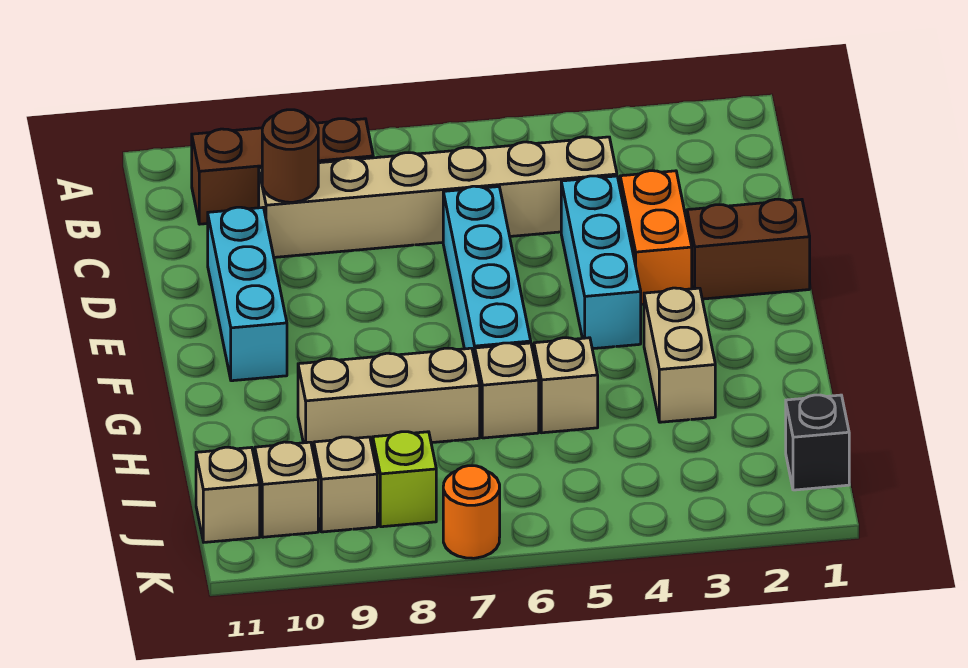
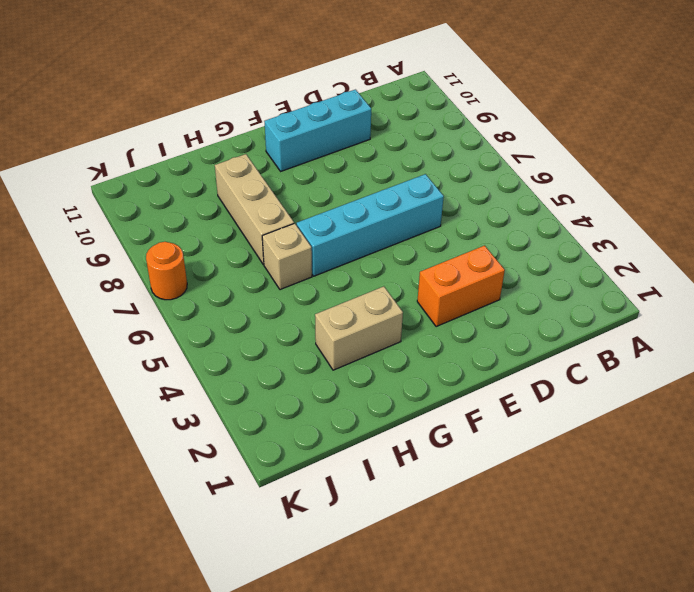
none -> brown 1x3 brick [192,119,373,224]
none -> tan 1x6 brick [259,137,617,257]
none -> cyan 1x3 brick [561,176,641,349]

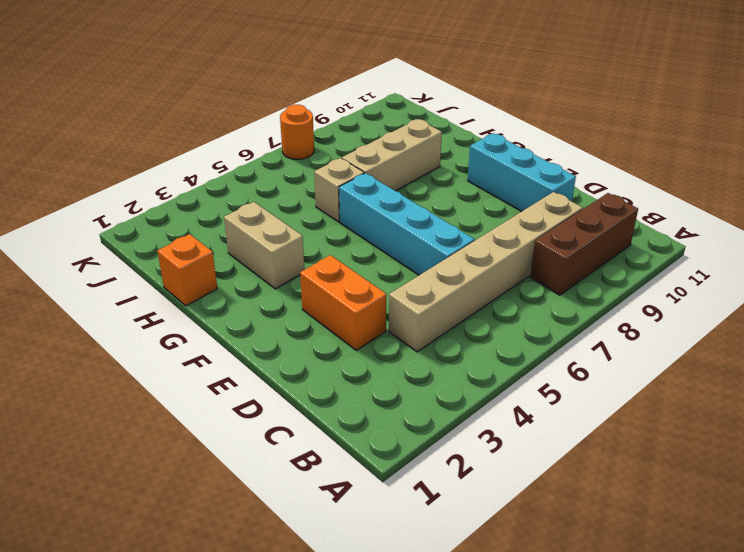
orange 1x1 brick [157,234,217,306] -> none
none -> cyan 1x3 brick [561,176,641,349]
none -> brown 1x2 brick [687,199,810,299]
none -> tan 1x1 brick [534,338,598,433]

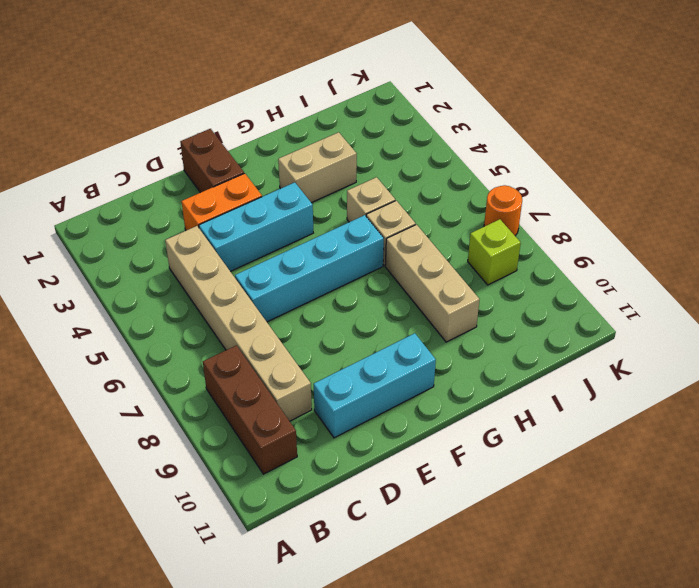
none -> black 1x1 brick [786,395,849,490]
none -> tan 1x1 brick [314,437,377,532]
none -> tan 1x1 brick [255,442,318,537]

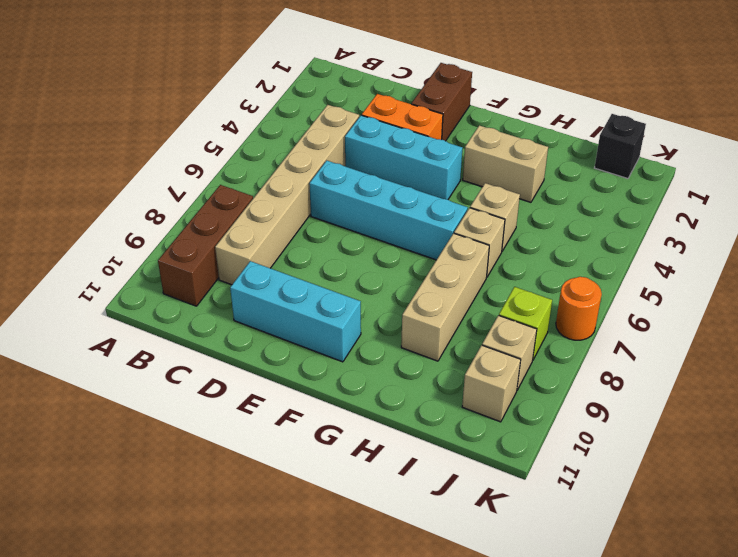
none -> tan 1x1 brick [196,447,260,542]
none -> brown 1x1 round brick [262,110,318,202]

